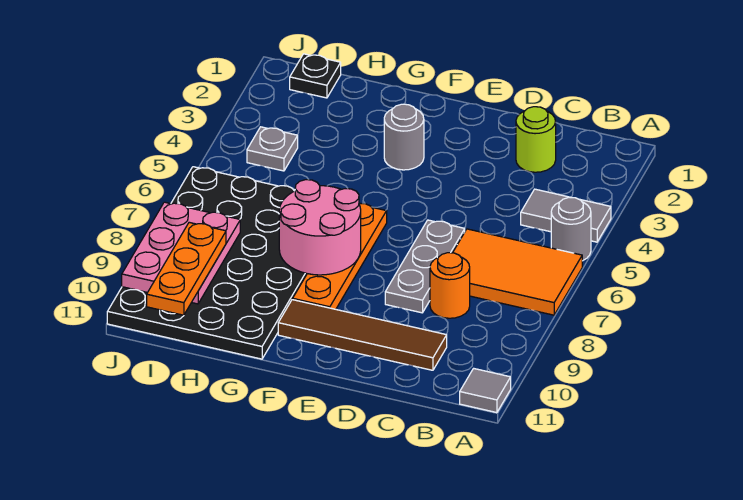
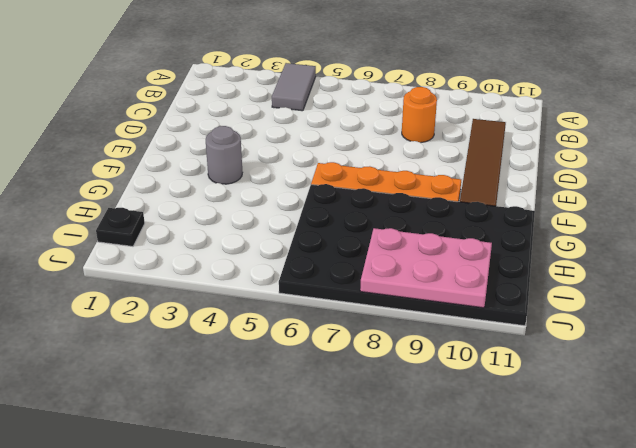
none -> grey 1x1 round brick [551,197,591,261]
none -> orange 2x3 tile [453,229,582,315]
none -> grey 1x1 tile [460,368,511,413]

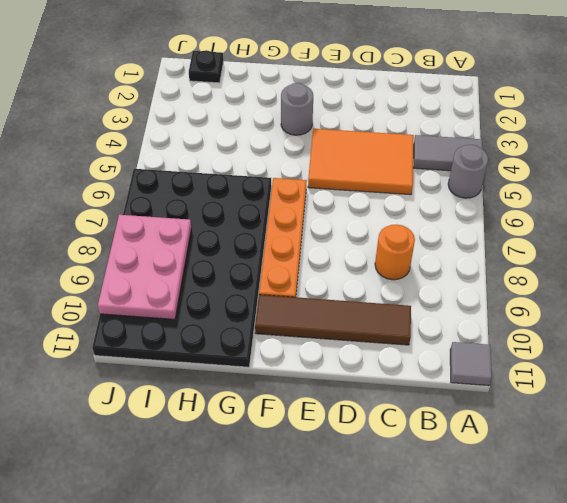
orange 2x3 tile [308,129,414,195] -> orange 2x3 tile moved to [453,229,582,315]
none -> lime 1x1 round brick [516,107,556,172]
none -> grey 1x3 plate [385,220,465,313]
none -> grey 1x1 plate [247,127,298,171]

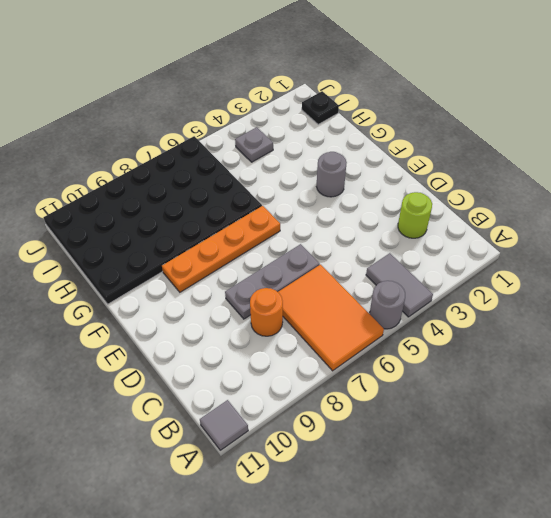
none -> brown 1x4 tile [278,300,447,370]
none -> pink 2x2 round brick [279,180,361,275]
none -> pink 2x3 plate [122,202,240,304]

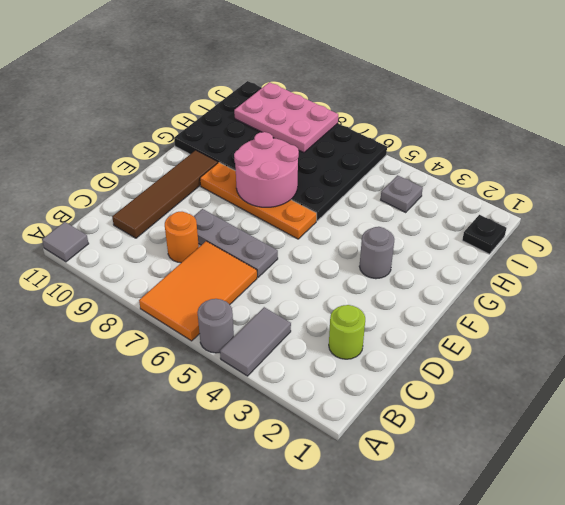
none -> orange 1x3 plate [147,222,226,315]

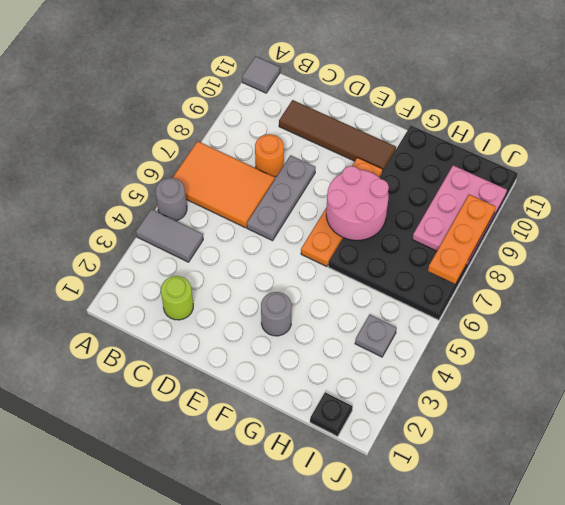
orange 1x3 plate [428,195,496,284] -> orange 1x3 plate moved to [147,222,226,315]

